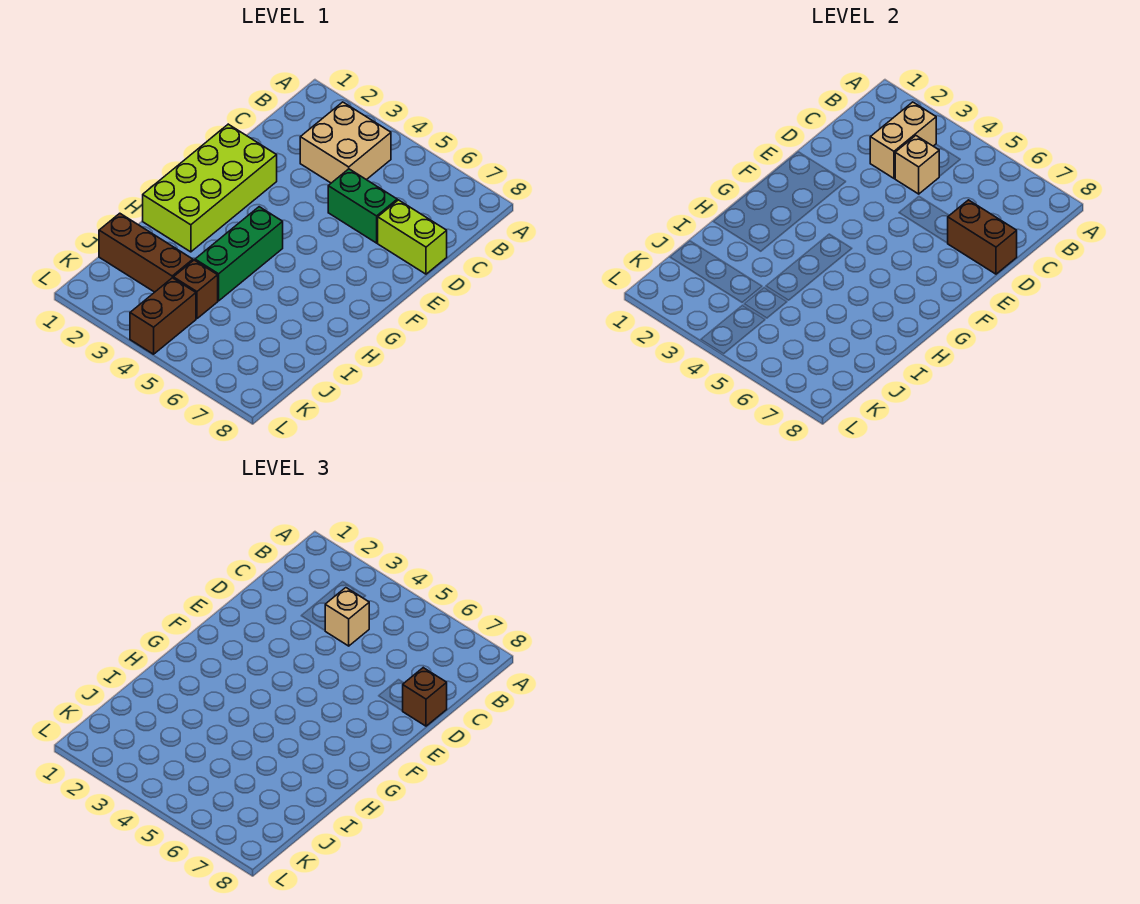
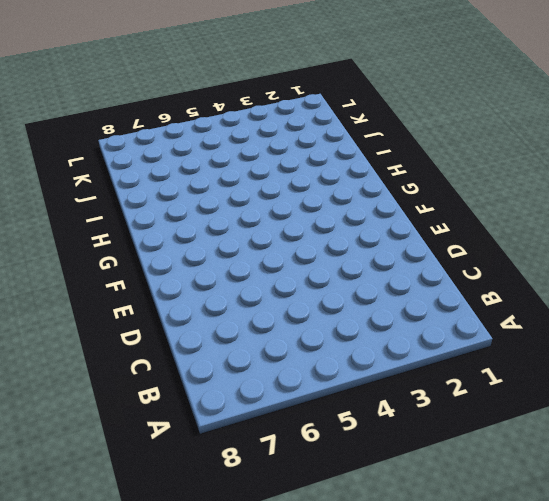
none -> tan 2x2 brick [300,102,391,183]
none -> green 1x2 brick [328,169,397,243]
none -> lime 1x2 brick [378,200,447,274]

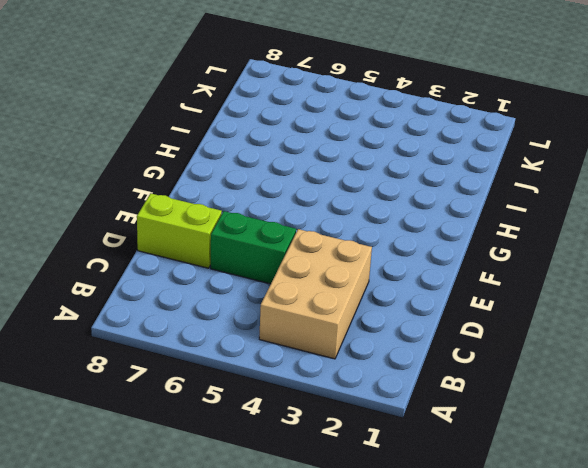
tan 2x3 brick [259,229,372,359] -> tan 2x2 brick [300,102,391,183]
none -> lime 2x4 brick [143,124,277,252]
none -> green 1x3 brick [195,207,283,301]
none -> brown 1x3 brick [99,213,193,292]

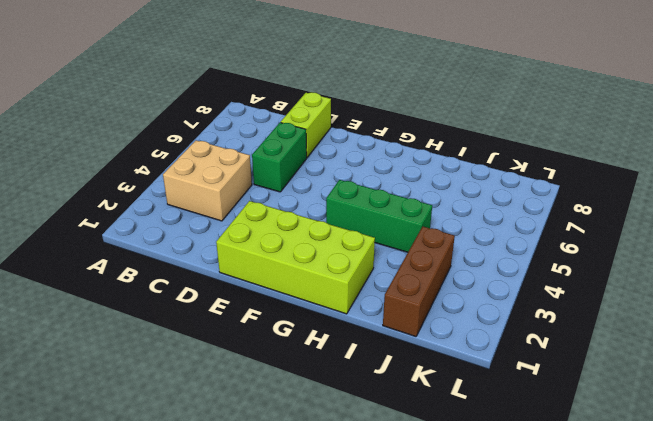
none -> brown 1x1 brick [173,260,218,319]
none -> brown 1x2 brick [130,278,196,354]
none -> tan 1x2 brick [870,102,936,178]

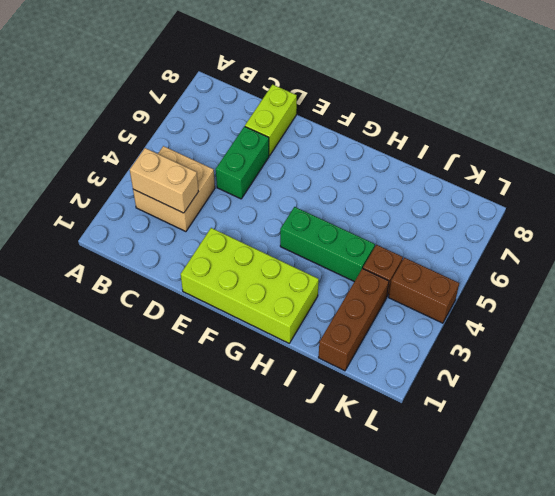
none -> tan 1x1 brick [895,136,939,194]
none -> brown 1x2 brick [948,200,1017,274]
none -> tan 1x1 brick [325,588,369,646]

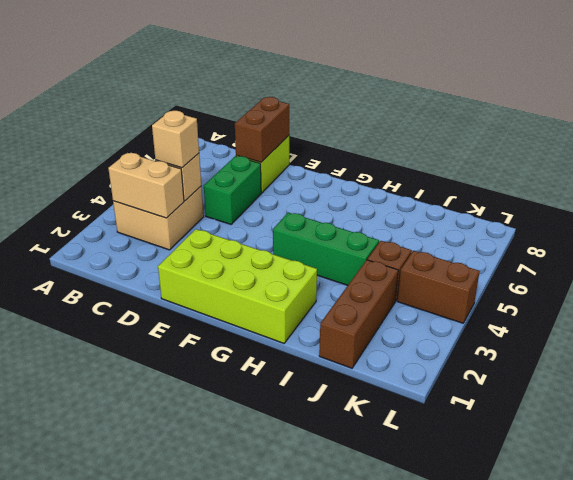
none -> brown 1x1 brick [403,668,447,726]

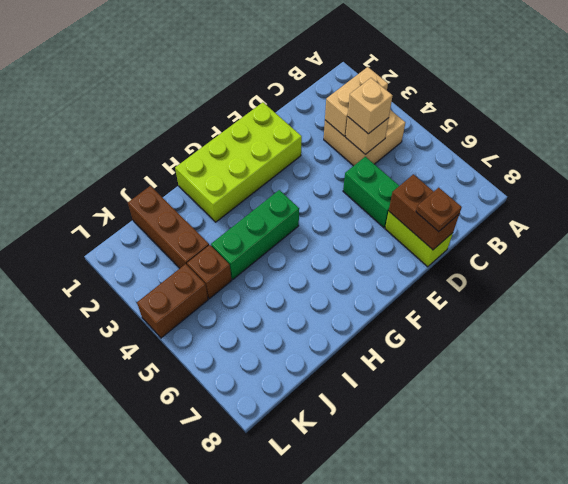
brown 1x1 plate [416,188,462,232] -> brown 1x1 brick [403,668,447,726]

